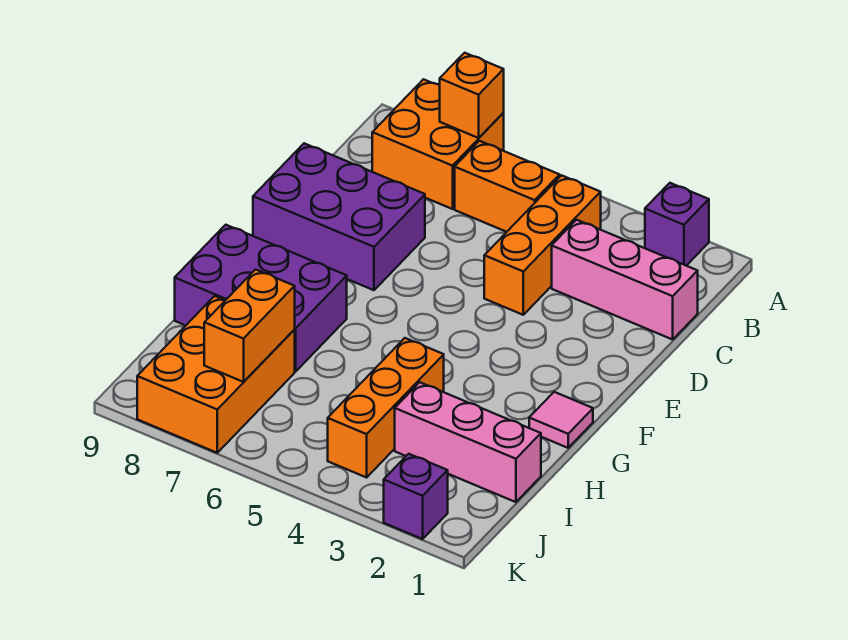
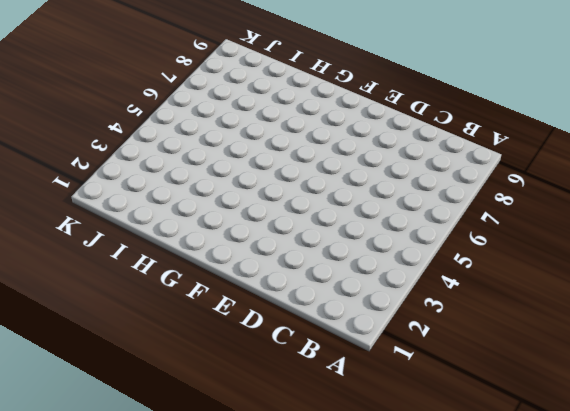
none -> purple 1x1 brick [645,183,709,266]
none -> orange 2x2 brick [372,79,504,209]
none -> orange 1x3 brick [484,175,601,315]

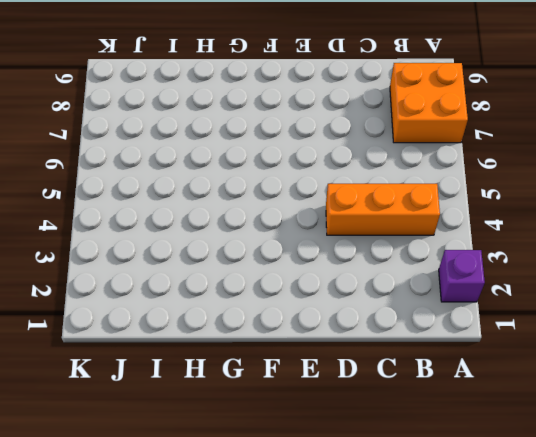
none -> orange 1x2 brick [455,141,560,232]
none -> pink 1x3 brick [552,220,698,339]
none -> purple 2x3 brick [253,143,425,290]

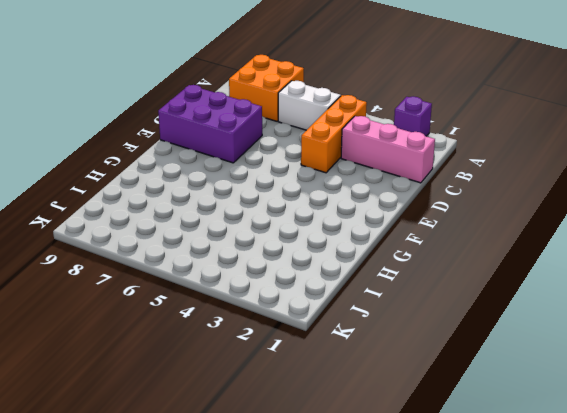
white 1x2 brick [278,81,341,130] -> orange 1x2 brick [455,141,560,232]
none -> pink 1x1 tile [529,392,593,448]
none -> purple 2x3 brick [175,225,347,372]
none -> orange 1x3 brick [328,338,444,477]

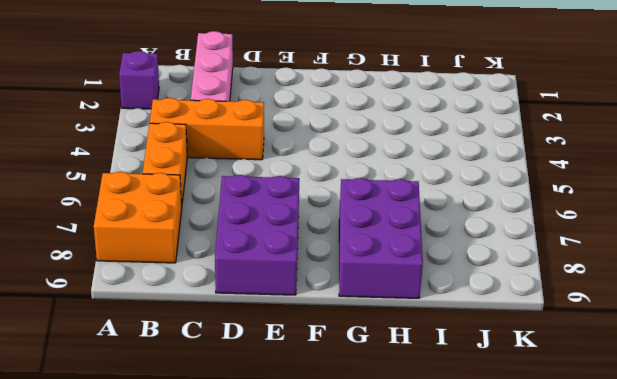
none -> pink 1x1 tile [529,392,593,448]
none -> orange 1x3 brick [328,338,444,477]
none -> pink 1x3 brick [395,382,541,502]

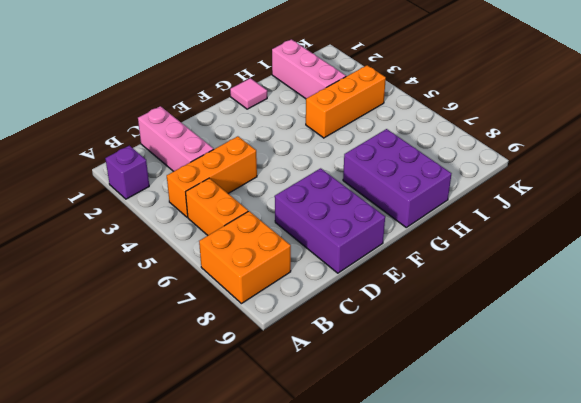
none -> orange 2x3 brick [137,296,295,453]
none -> purple 1x1 brick [384,454,448,539]
none -> orange 1x1 brick [440,53,504,138]

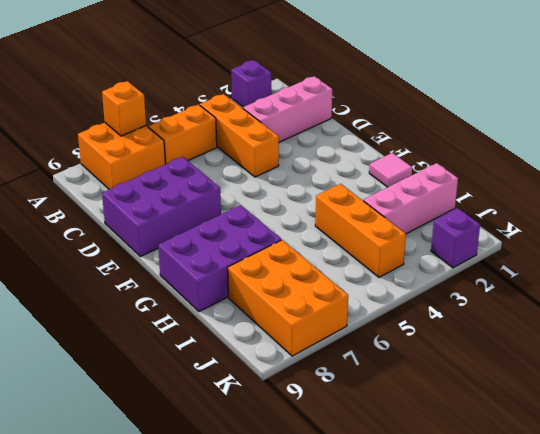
none -> orange 1x2 brick [204,270,295,382]

